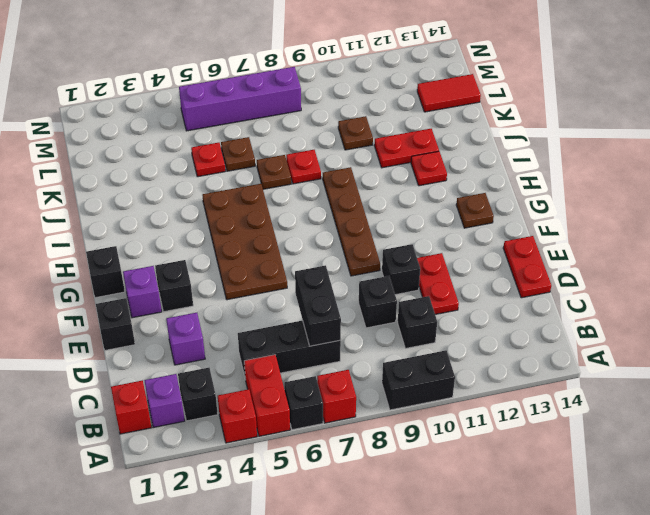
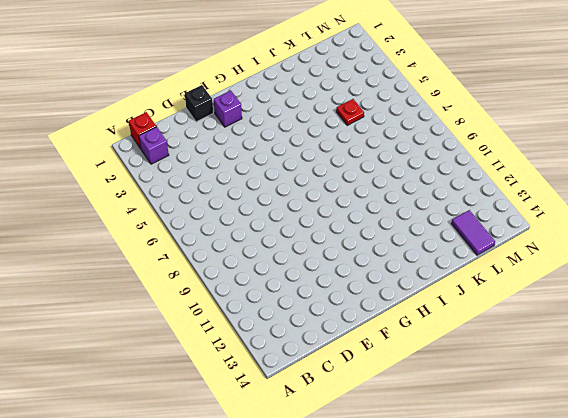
purple 1x2 tile [451,210,495,255] -> red 1x2 tile [417,74,481,112]
none -> red 1x1 brick [218,389,257,443]
none -> red 1x2 brick [244,355,290,436]
none -> black 1x1 brick [284,376,323,430]
none -> red 1x1 brick [317,370,356,423]

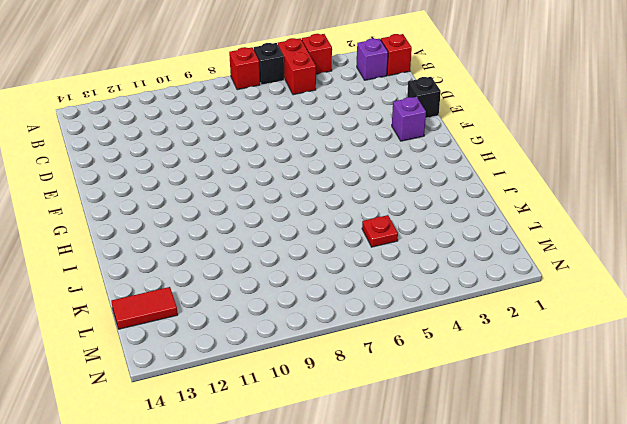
none -> black 1x2 brick [382,350,455,410]
none -> black 1x1 brick [178,368,218,421]
none -> black 1x3 brick [238,320,341,380]
none -> black 1x1 brick [398,296,437,348]

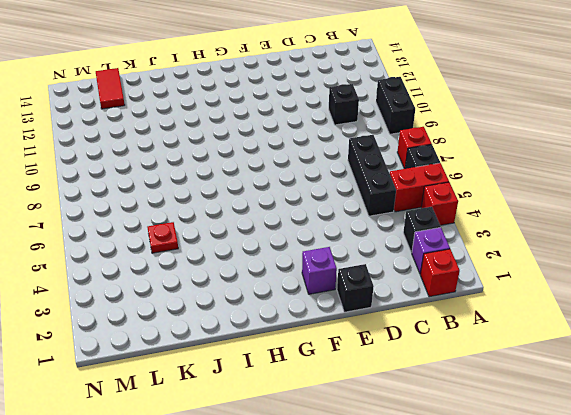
none -> purple 1x1 brick [166,313,205,365]
none -> black 1x1 brick [359,276,397,328]
none -> red 1x2 plate [417,253,459,314]
none -> red 1x2 plate [503,236,551,298]

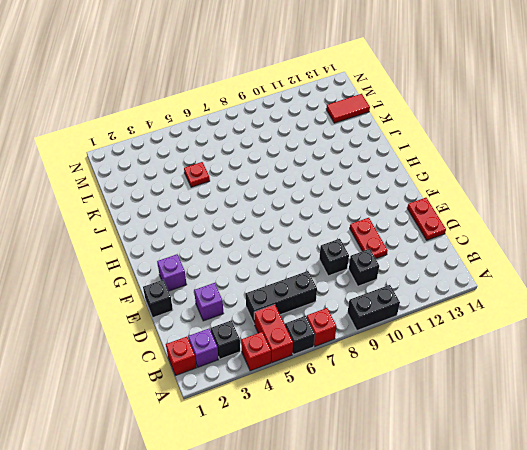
none -> black 1x1 brick [382,244,420,295]
none -> black 1x1 brick [155,260,193,312]
none -> brown 2x4 plate [203,184,287,300]
none -> brown 1x4 plate [323,167,380,276]

